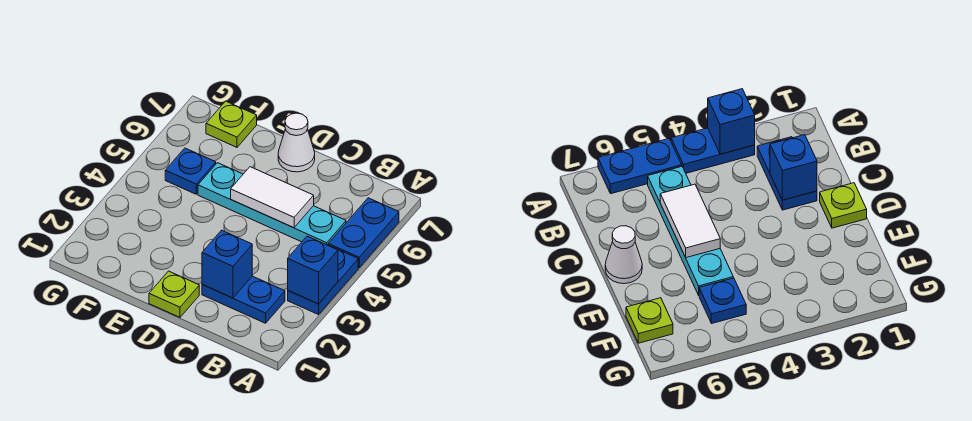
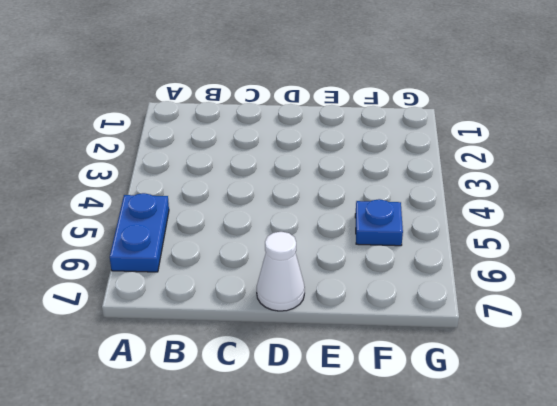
none -> blue 1x2 plate [288,245,358,315]
none -> blue 1x2 plate [202,276,285,323]

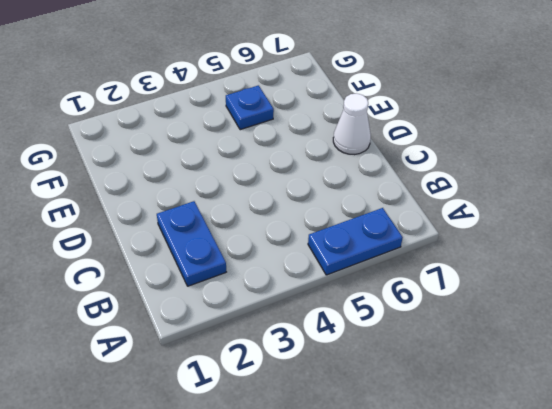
none -> blue 1x2 plate [288,245,358,315]
none -> cyan 1x4 plate [198,163,346,245]

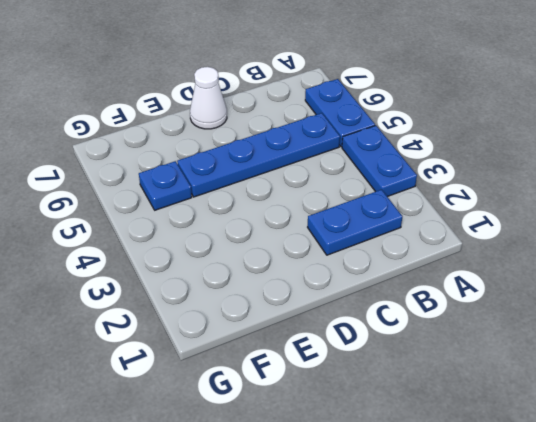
blue 1x4 plate [177,113,340,197] -> cyan 1x4 plate [198,163,346,245]
none -> lime 1x1 plate [149,271,199,317]
none -> lime 1x1 plate [206,101,257,147]

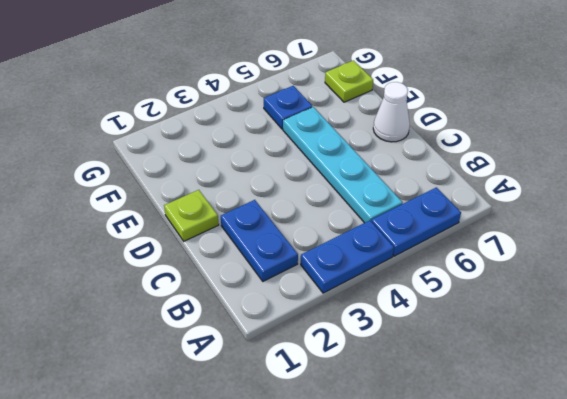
none -> blue 1x1 brick [288,236,338,304]
none -> blue 1x1 brick [202,230,252,298]

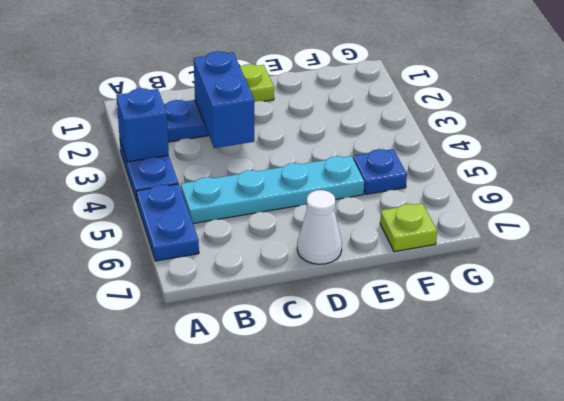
blue 1x2 brick [194,51,254,148] -> blue 1x1 brick [202,230,252,298]
none -> white 1x2 tile [231,167,314,228]

